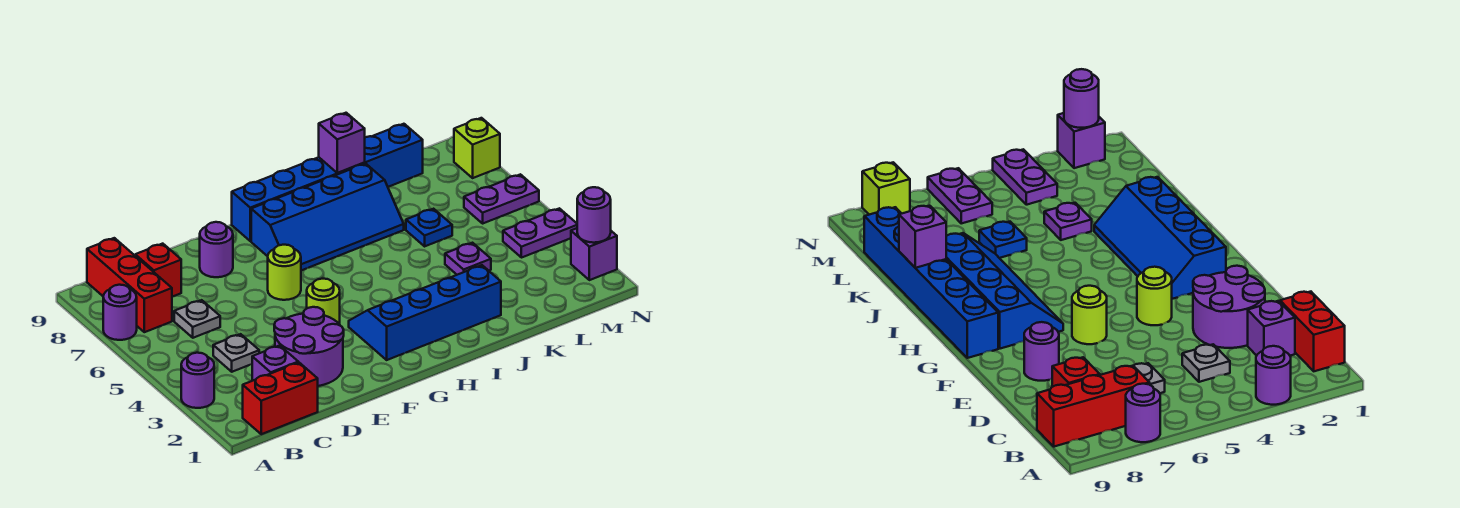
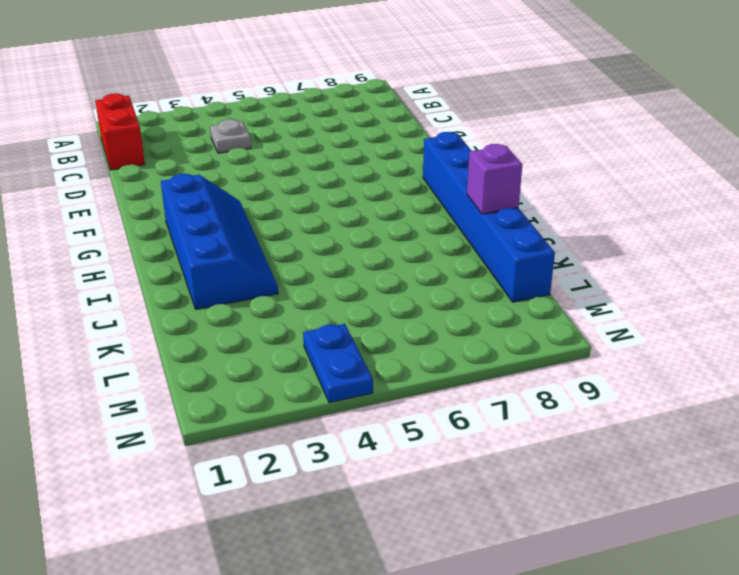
blue 1x2 plate [303,324,373,403] -> purple 1x2 plate [503,208,577,258]
none -> purple 1x1 round brick [181,353,214,408]
none -> purple 1x1 round brick [103,285,137,340]
none -> red 1x3 brick [87,238,172,332]

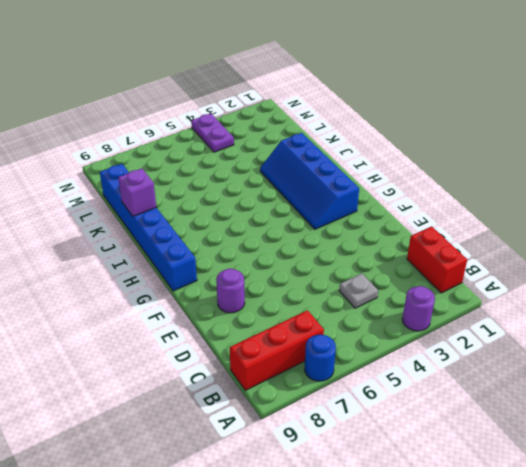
blue 1x1 round brick [305,335,336,381] -> purple 1x1 round brick [103,285,137,340]
none -> purple 1x1 brick [252,345,298,381]
none -> grey 1x1 plate [174,300,220,338]
none -> red 1x1 brick [135,244,181,297]

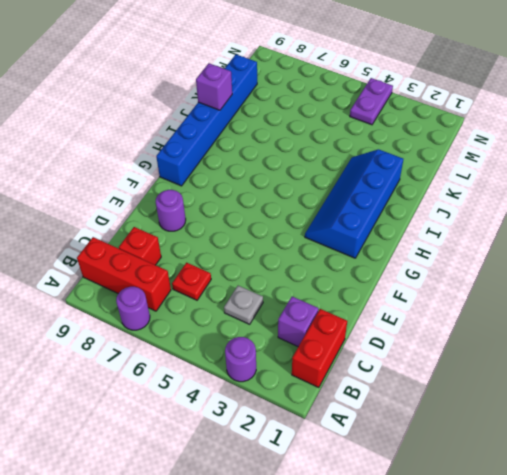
red 1x1 plate [172,263,211,300] -> grey 1x1 plate [174,300,220,338]
none -> purple 2x2 round brick [274,307,344,386]
none -> lime 1x1 round brick [307,279,340,324]
none -> lime 1x1 round brick [268,245,301,300]

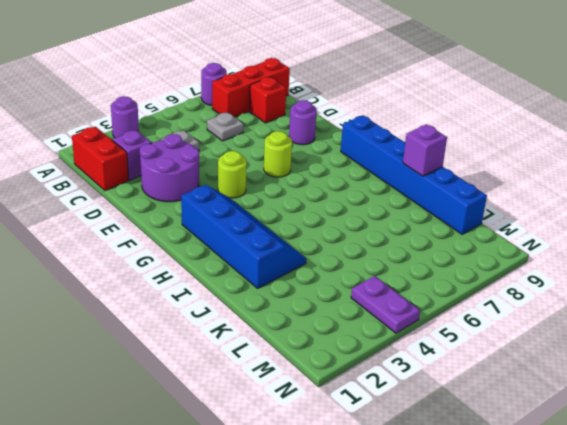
none -> blue 2x4 slope [251,164,404,270]
none -> purple 1x1 plate [445,243,491,275]
none -> blue 1x1 plate [406,209,452,246]

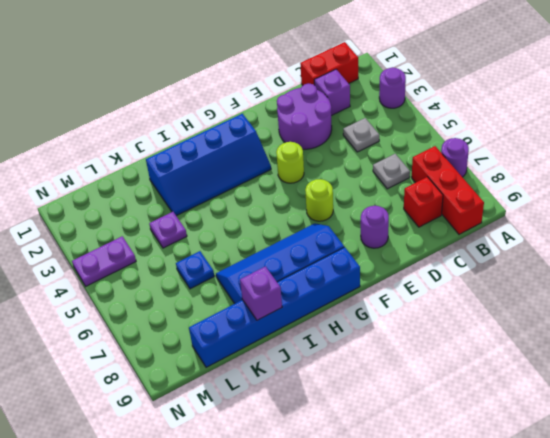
none -> purple 1x2 plate [464,174,539,223]
none -> purple 1x1 brick [571,228,617,280]
none -> lime 1x1 brick [454,118,500,178]

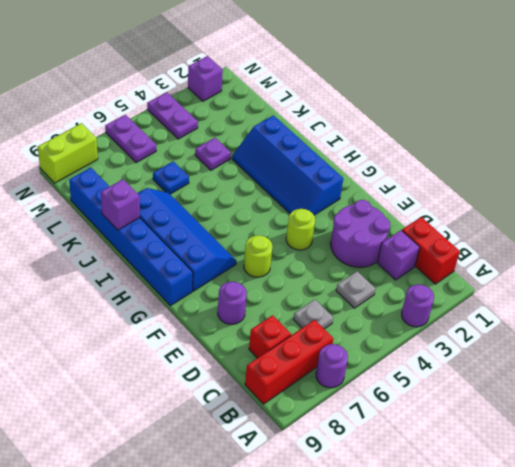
lime 1x2 brick [38,123,98,183] -> lime 1x1 brick [454,118,500,178]
none -> purple 1x1 round brick [577,187,611,243]

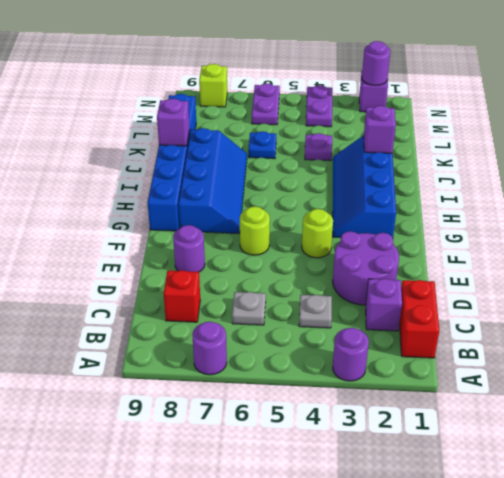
purple 1x1 brick [364,106,396,153] -> none
none -> red 1x3 brick [87,238,172,332]

